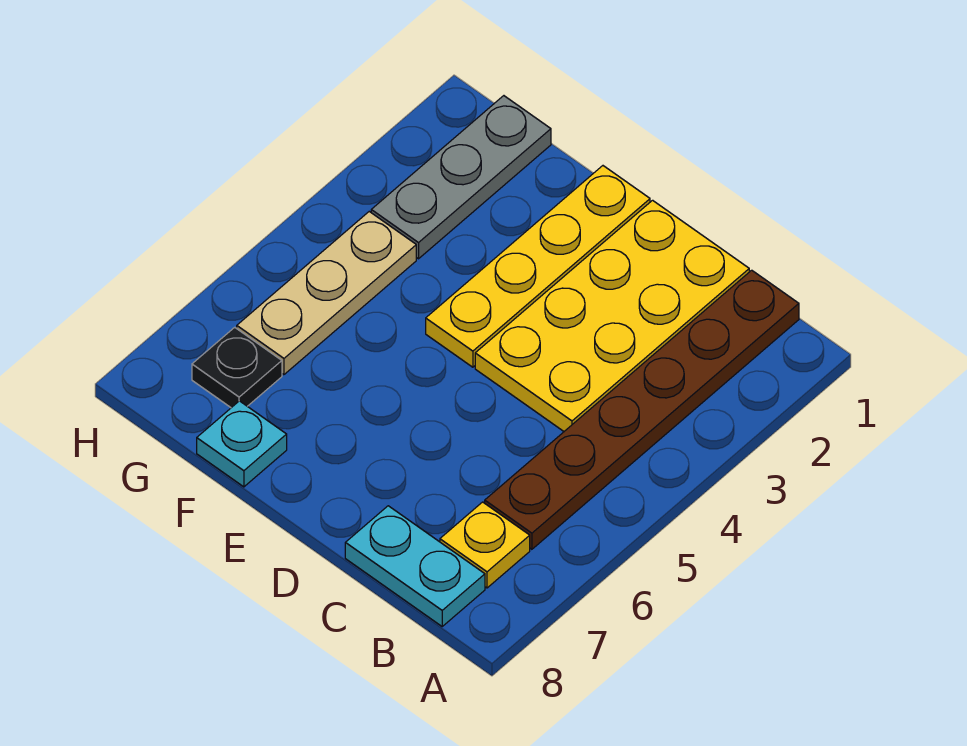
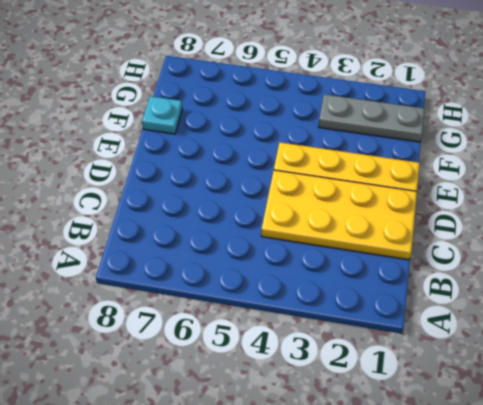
none -> brown 1x6 plate [485,270,799,549]
none -> yellow 1x1 plate [440,502,530,588]

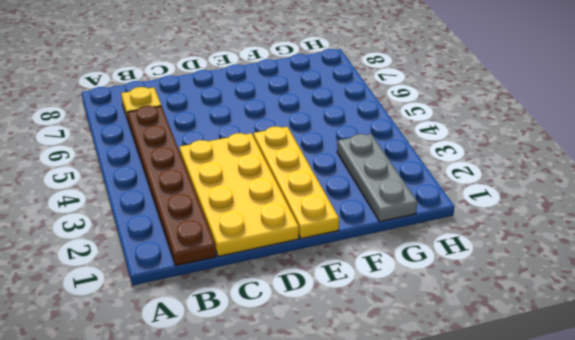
none -> cyan 1x2 plate [345,506,485,626]
none -> cyan 1x1 plate [197,401,287,487]

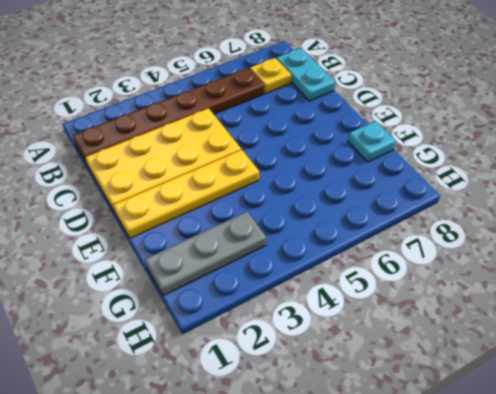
none -> tan 1x3 plate [237,212,416,375]
none -> black 1x1 plate [192,327,282,408]

